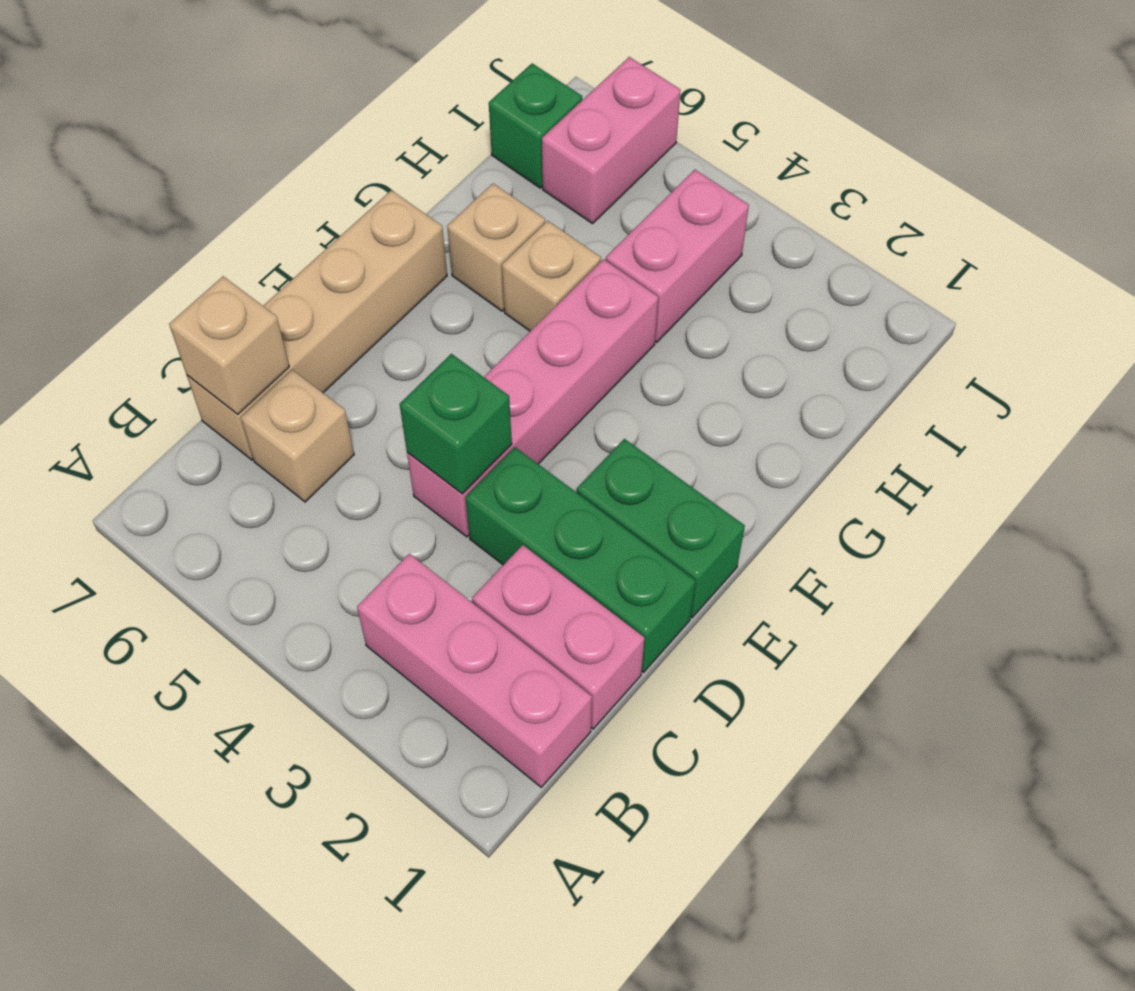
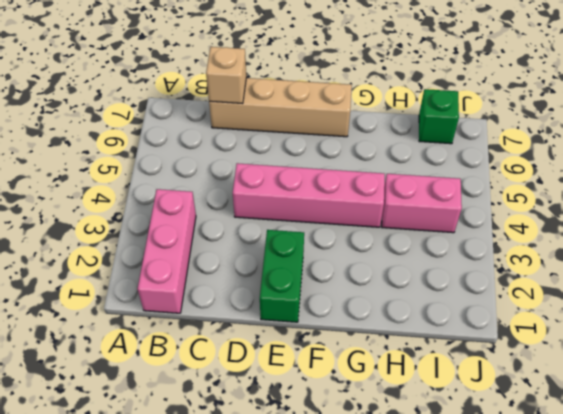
none -> pink 1x2 brick [472,545,644,729]
none -> tan 1x1 brick [241,370,354,502]
none -> green 1x3 brick [465,447,695,672]

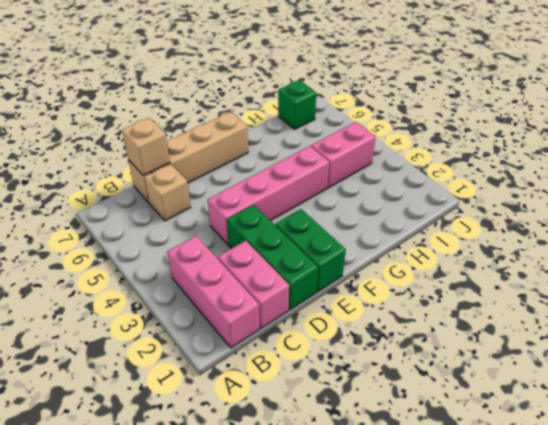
none -> tan 1x1 brick [502,221,601,331]
none -> tan 1x1 brick [447,184,545,311]
none -> pink 1x2 brick [542,57,681,224]

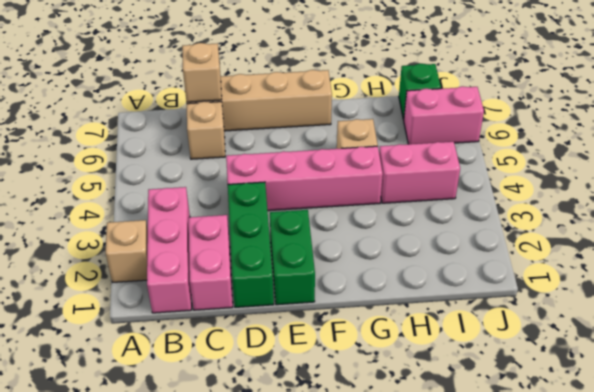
tan 1x1 brick [106,220,148,282] -> tan 1x1 brick moved to [447,184,545,311]
none -> green 1x1 brick [400,354,512,494]

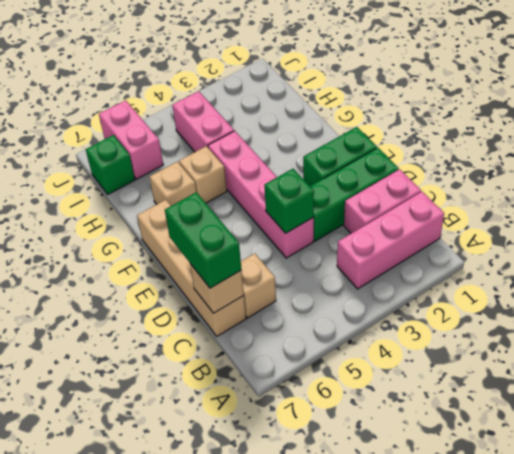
green 1x2 brick [165,192,241,288] -> none

